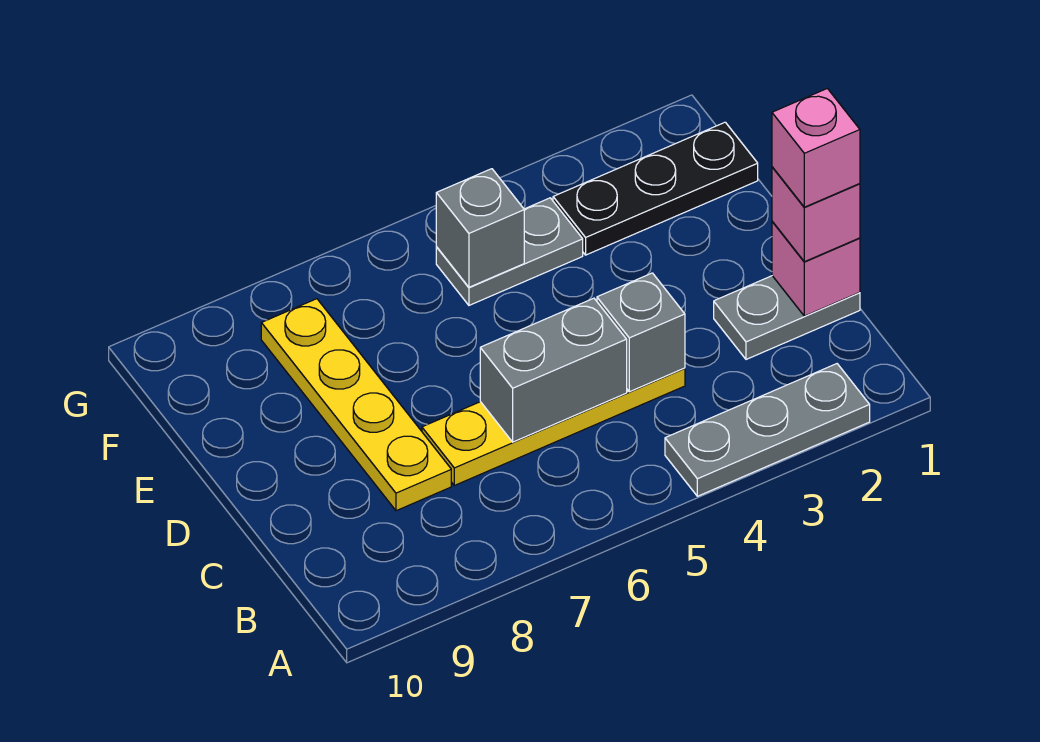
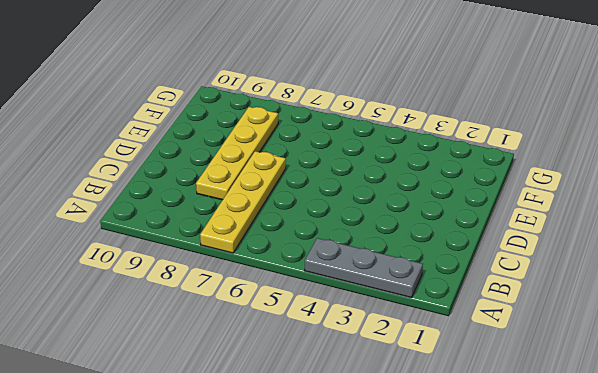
yellow 1x4 plate [200,151,286,253] -> yellow 1x4 plate turned to [422,368,685,485]
none -> grey 1x2 plate [714,276,860,359]
none -> black 1x3 plate [553,122,758,255]
none -> grey 1x2 plate [436,198,583,305]

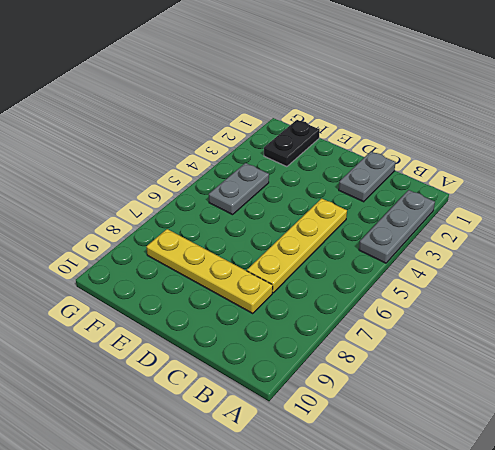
black 1x2 plate [264,120,320,167] -> black 1x3 plate [553,122,758,255]
none -> pink 1x1 brick [772,222,860,316]
none -> grey 1x1 brick [597,273,685,392]
none -> grey 1x2 brick [480,298,627,442]

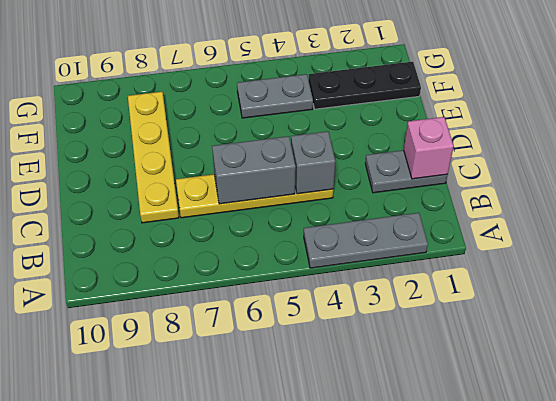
none -> grey 1x1 brick [436,169,524,287]
none -> pink 1x1 brick [772,167,860,262]
none -> pink 1x1 brick [772,88,860,207]

